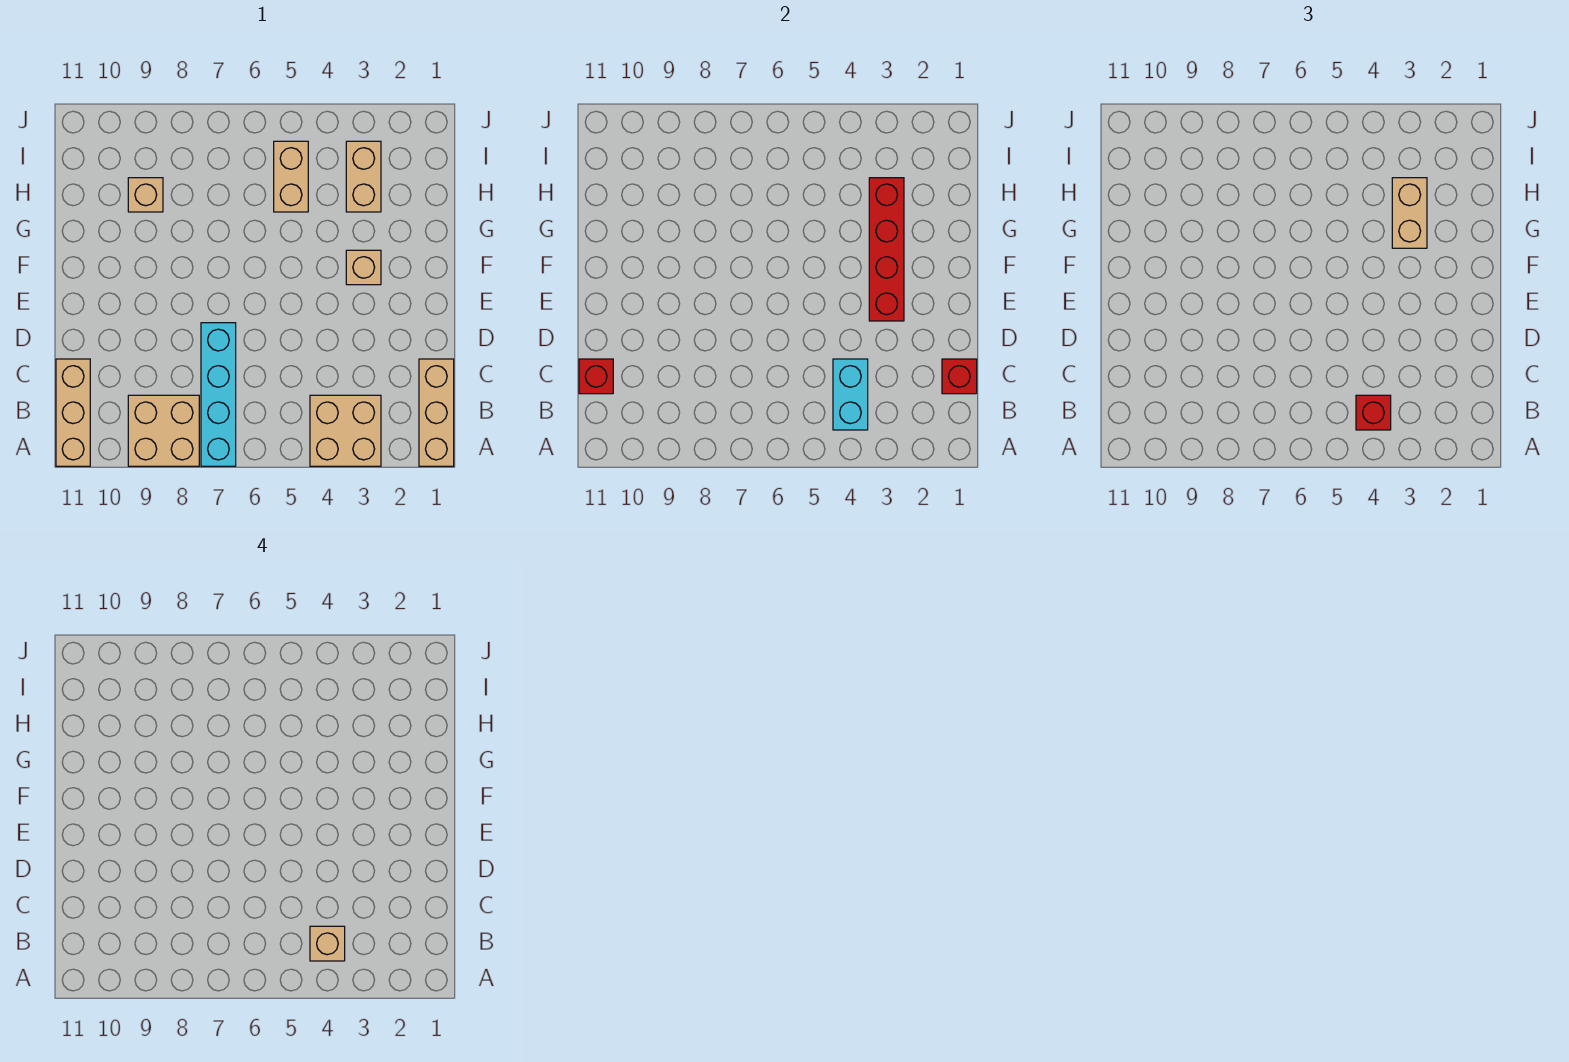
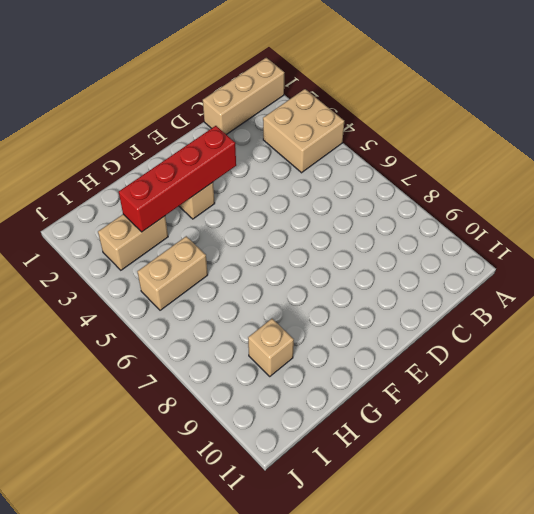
none -> cyan 1x4 brick [201,323,236,466]
none -> tan 2x2 brick [128,395,199,466]
none -> tan 1x3 brick [56,359,90,466]

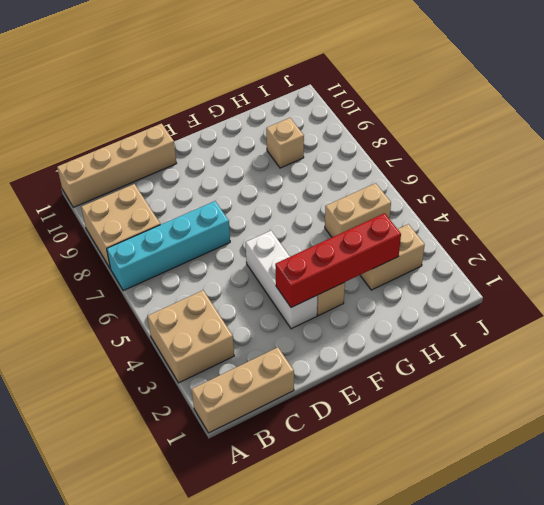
tan 1x4 brick [57,124,177,207] -> tan 1x3 brick [56,359,90,466]
white 1x3 brick [245,231,317,329] -> none
none -> cyan 1x2 brick [833,359,868,430]
none -> red 1x1 brick [942,359,977,394]
none -> red 1x1 brick [579,359,613,394]

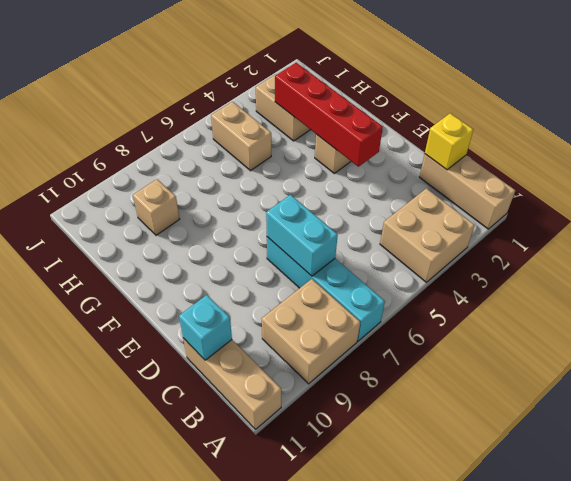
yellow 1x1 brick [425,113,473,170] -> red 1x1 brick [942,359,977,394]
cyan 1x2 brick [266,195,338,276] -> cyan 1x2 brick moved to [833,359,868,430]
cyan 1x1 brick [179,295,232,360] -> red 1x1 brick [579,359,613,394]
none -> red 1x1 brick [1356,395,1391,430]
none -> tan 1x2 brick [1392,178,1427,248]
none -> tan 1x1 brick [310,926,345,961]

